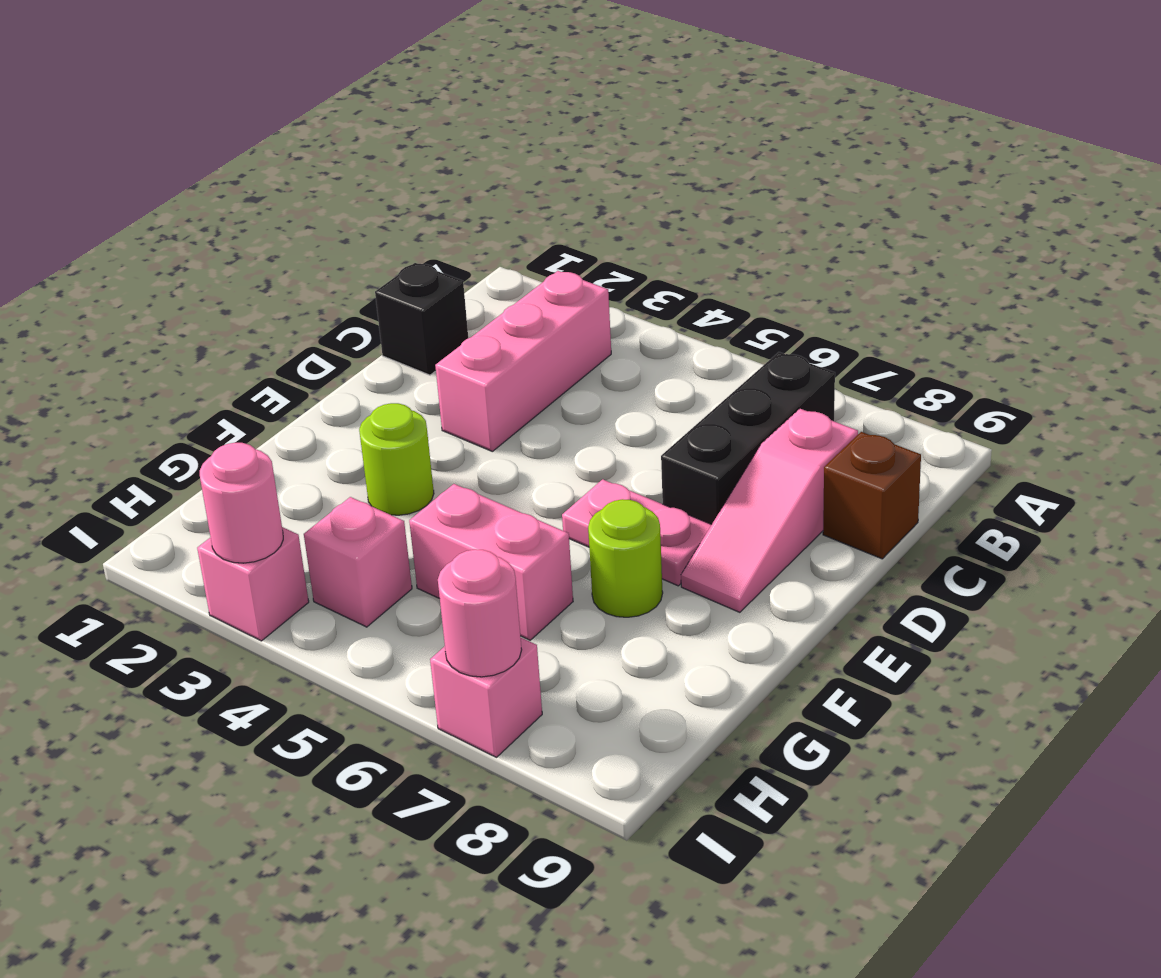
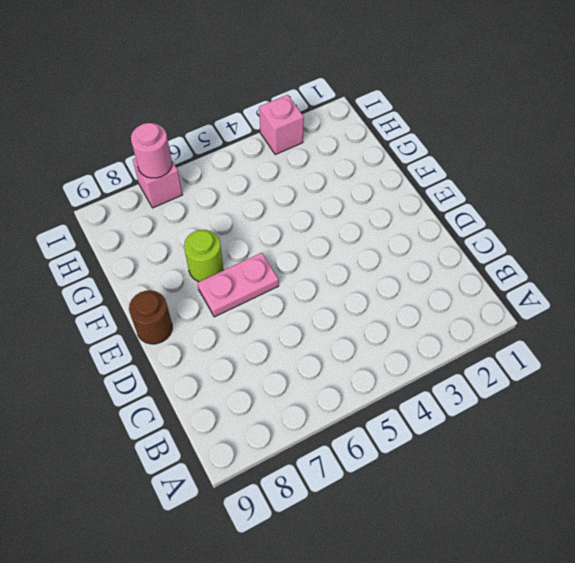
brown 1x1 round brick [129,290,172,344] -> none
none -> pink 1x3 brick [435,271,611,452]
none -> black 1x3 brick [661,352,835,524]
none -> black 1x1 brick [375,263,468,375]

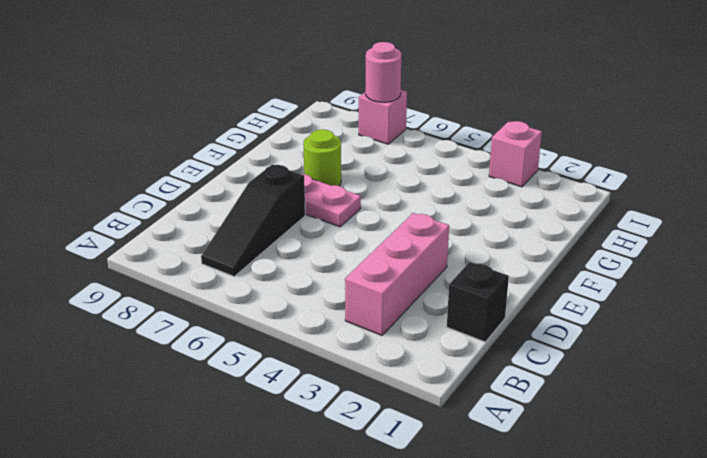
black 1x3 slope [201,164,305,276] -> black 1x3 brick [661,352,835,524]
none -> pink 1x3 slope [681,409,858,612]
none -> brown 1x1 brick [823,432,921,559]
none -> lime 1x1 round brick [359,403,434,515]

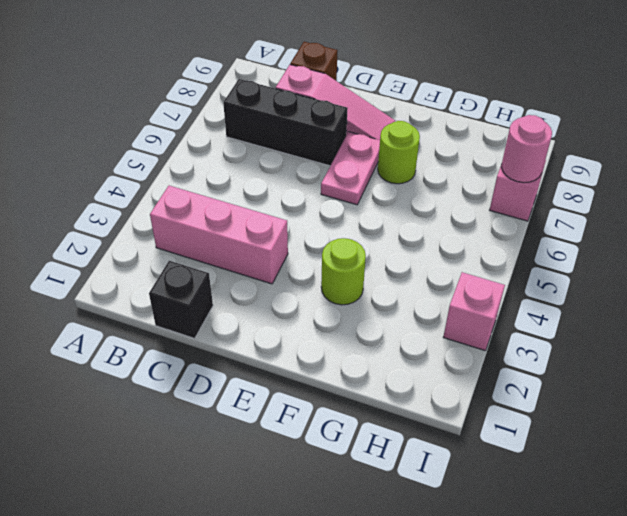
none -> pink 1x2 brick [409,484,573,640]
none -> pink 1x1 brick [304,497,412,627]
none -> pink 1x1 round brick [200,443,283,563]

